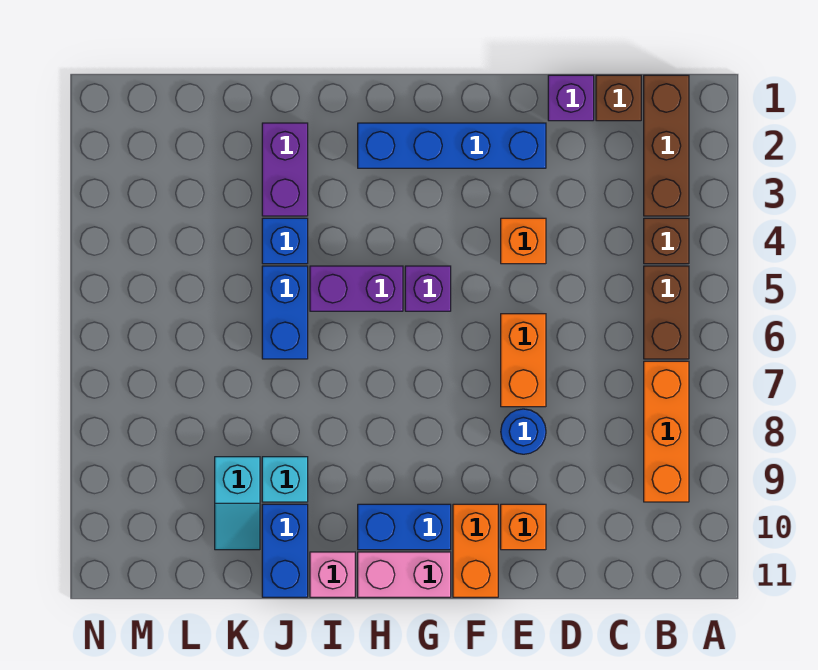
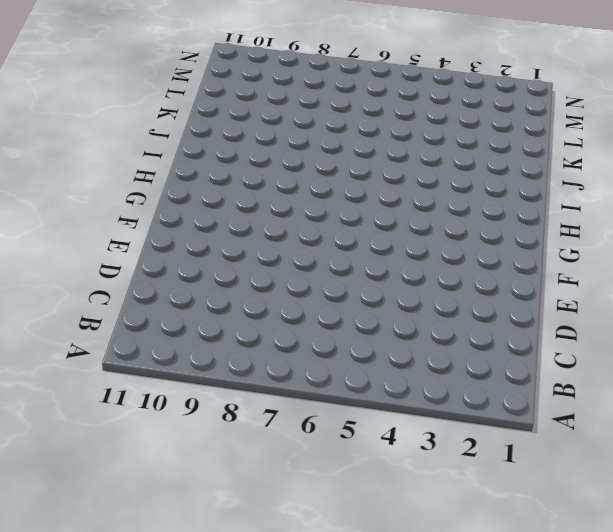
none -> brown 1x3 brick [644,75,689,216]
none -> brown 1x1 brick [644,218,689,264]
none -> brown 1x2 brick [644,266,689,359]

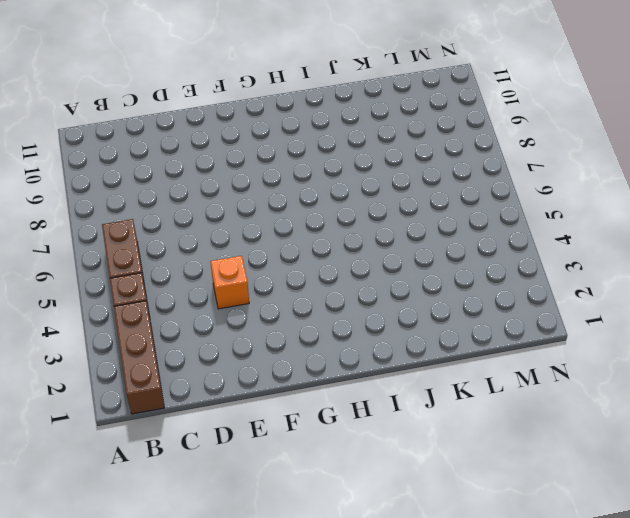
none -> orange 1x3 brick [644,361,689,502]
none -> brown 1x1 brick [596,75,641,121]
none -> purple 1x1 brick [548,75,594,121]

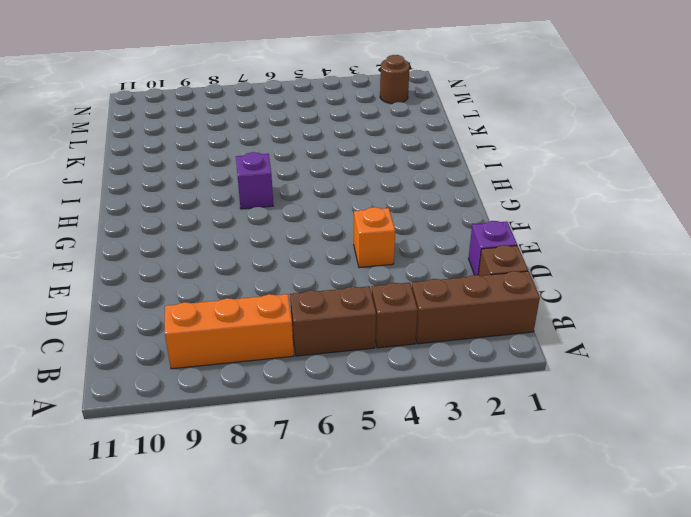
purple 1x1 brick [236,152,273,209] -> purple 1x1 brick moved to [405,266,451,311]
brown 1x1 round brick [380,55,410,104] -> none
none -> blue 1x4 brick [358,123,546,168]
none -> orange 1x2 brick [501,314,546,407]
none -> blue 1x1 round brick [501,409,546,454]

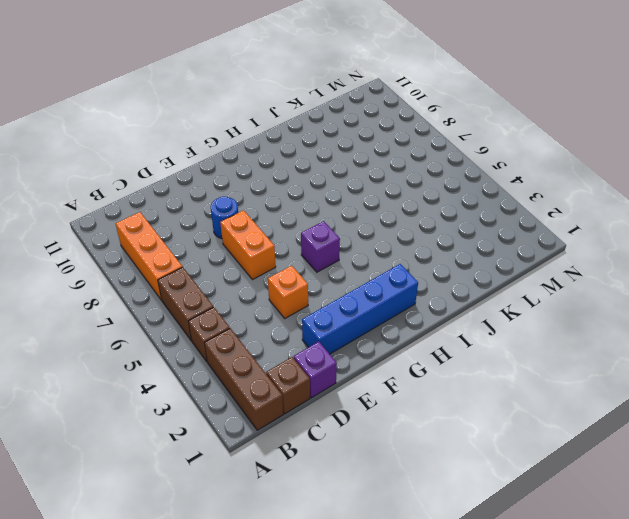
none -> orange 1x1 brick [501,504,546,550]
none -> orange 1x2 brick [453,504,498,597]
none -> blue 1x2 brick [358,504,451,550]

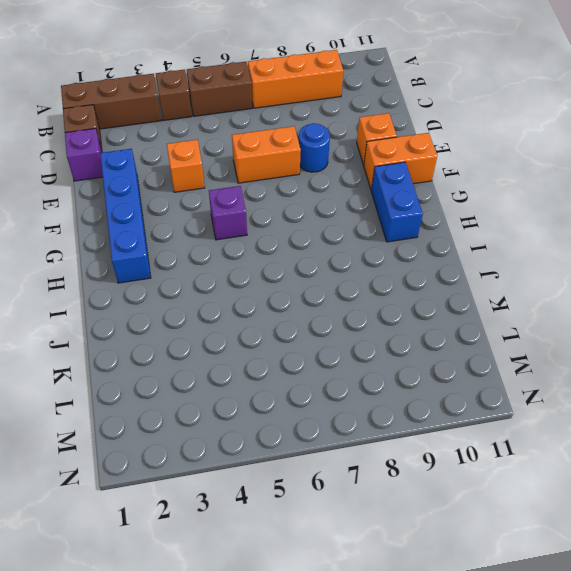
none -> pink 1x2 brick [358,552,451,597]
none -> purple 1x2 brick [310,266,403,311]
none -> pink 1x1 brick [310,552,355,597]

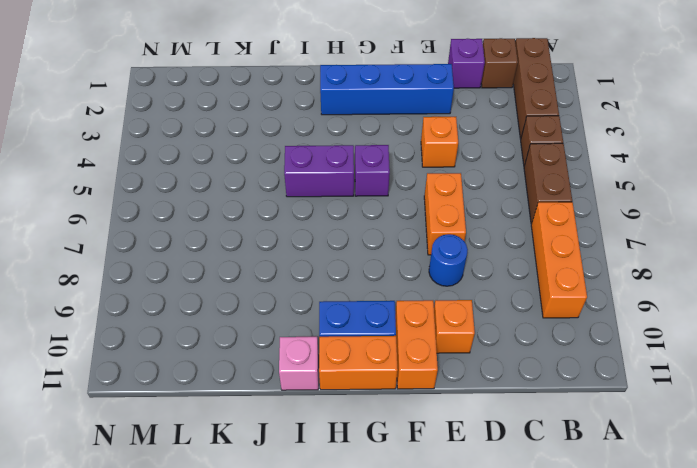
orange 1x2 brick [319,336,398,390] -> pink 1x2 brick [358,552,451,597]
none -> purple 1x2 brick [262,123,308,216]
none -> blue 1x1 brick [262,218,308,264]
none -> blue 1x2 brick [262,266,308,359]

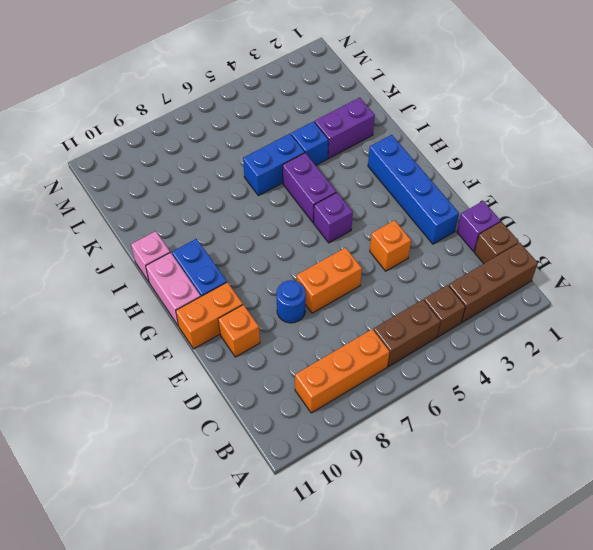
none -> cyan 1x1 brick [262,457,308,502]
none -> blue 1x2 brick [262,504,308,597]
none -> cyan 1x2 slope [215,457,260,550]

